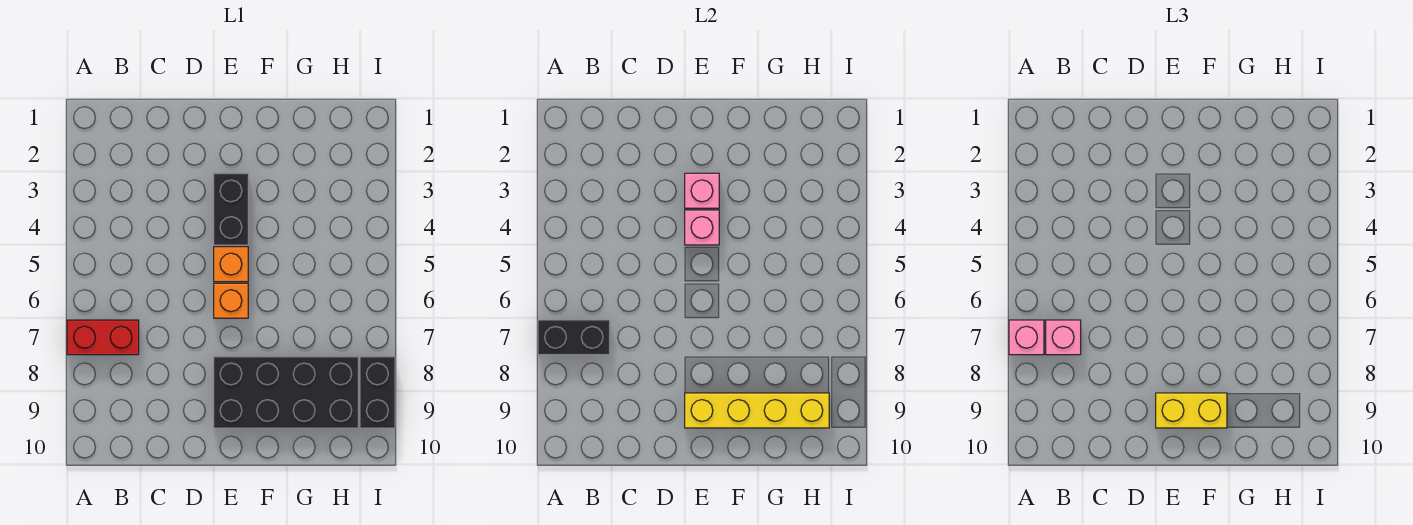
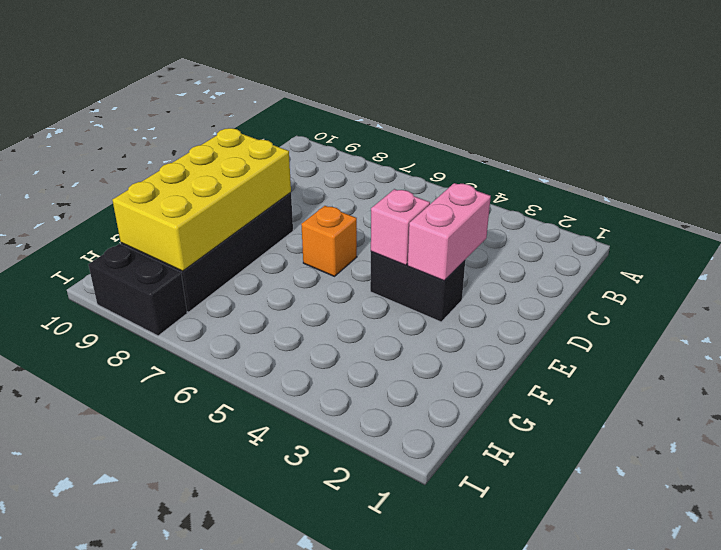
pink 1x2 brick [408,183,491,281] -> pink 1x1 brick [685,173,719,208]
yellow 2x4 brick [112,128,291,271] -> yellow 1x4 brick [685,393,829,428]
none -> red 1x2 brick [67,320,139,355]
none -> orange 1x1 brick [214,247,248,282]
none -> black 1x2 brick [538,320,610,355]

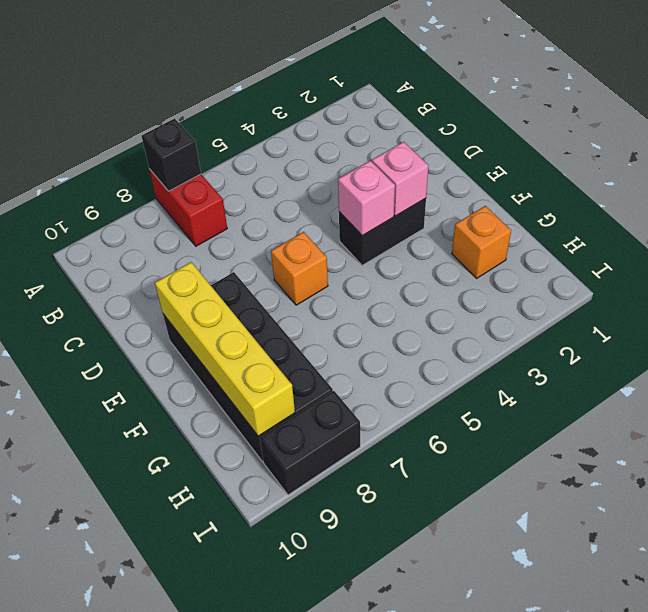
black 1x1 brick [142,119,201,191] -> black 1x2 brick [538,320,610,355]
orange 1x1 brick [452,206,511,278] -> orange 1x1 brick moved to [214,247,248,282]
none -> pink 1x1 brick [1009,320,1044,355]
none -> pink 1x1 brick [1046,320,1081,355]
none -> yellow 1x2 brick [1156,393,1227,428]

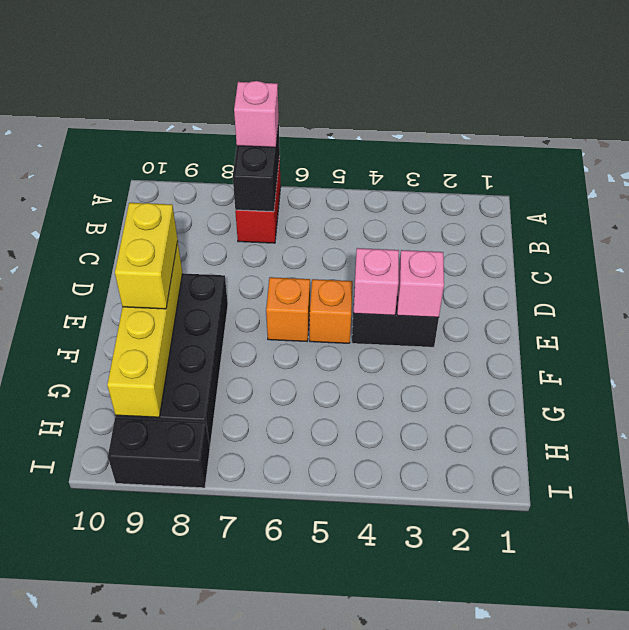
none -> pink 1x1 brick [1046,320,1081,355]

